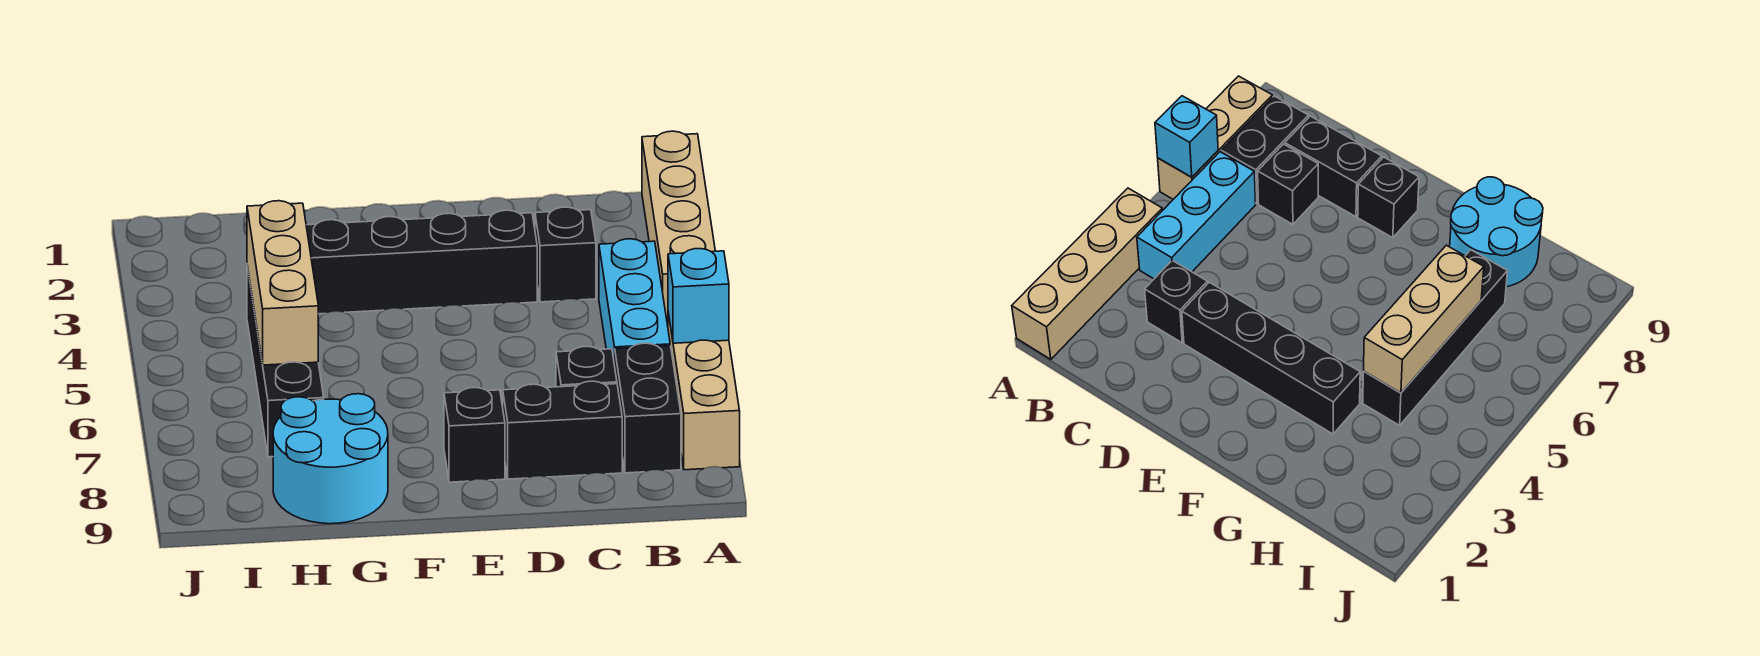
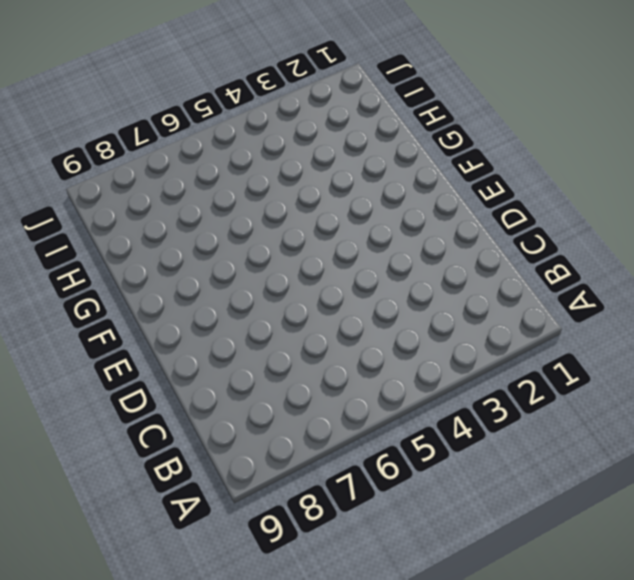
none -> tan 1x4 brick [642,131,715,325]
none -> tan 1x3 brick [668,313,740,470]
none -> cyan 1x3 brick [599,239,670,365]

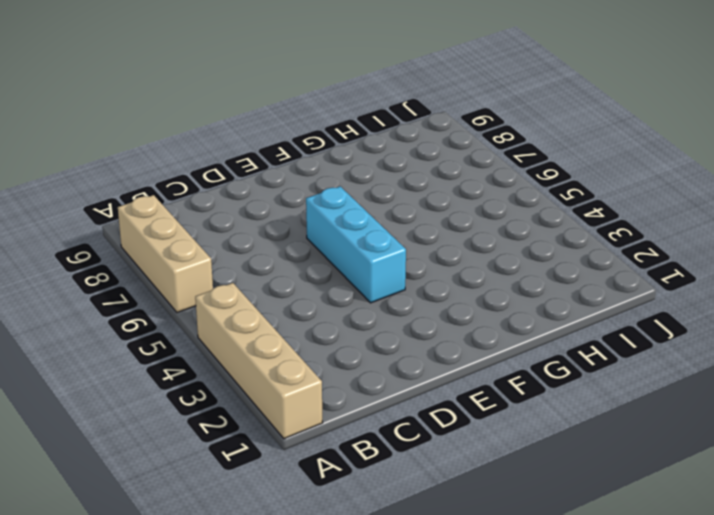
cyan 1x3 brick [306,186,406,303] -> cyan 1x3 brick moved to [599,239,670,365]
none -> black 1x2 brick [615,343,681,473]
none -> black 1x1 brick [535,207,596,302]
none -> black 1x1 brick [556,346,617,387]

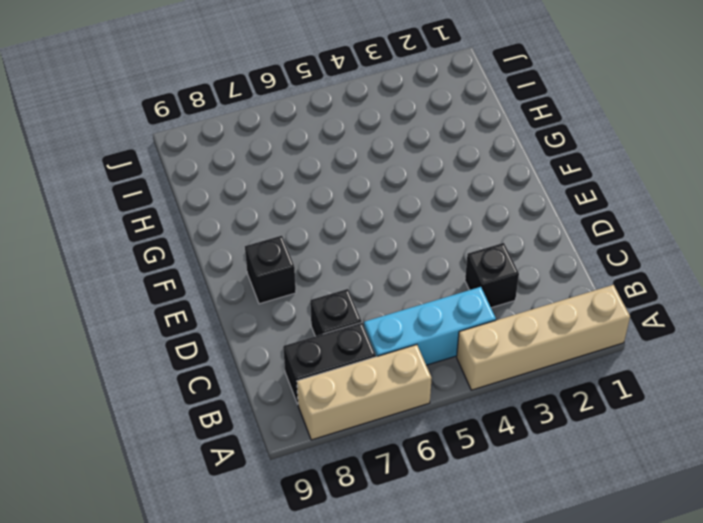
none -> black 1x2 brick [503,381,622,479]
none -> black 1x4 brick [306,210,537,314]
none -> cyan 2x2 round brick [273,394,388,524]

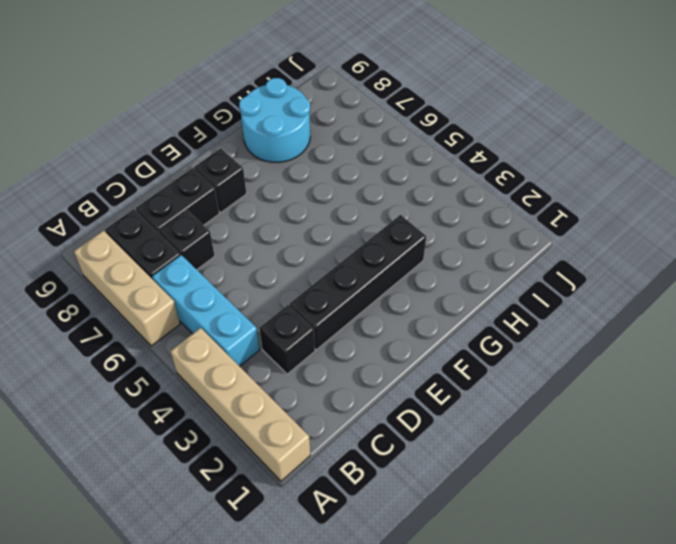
none -> black 1x4 brick [247,266,324,457]
none -> cyan 1x1 brick [668,249,729,343]
none -> tan 1x3 brick [247,201,318,365]

